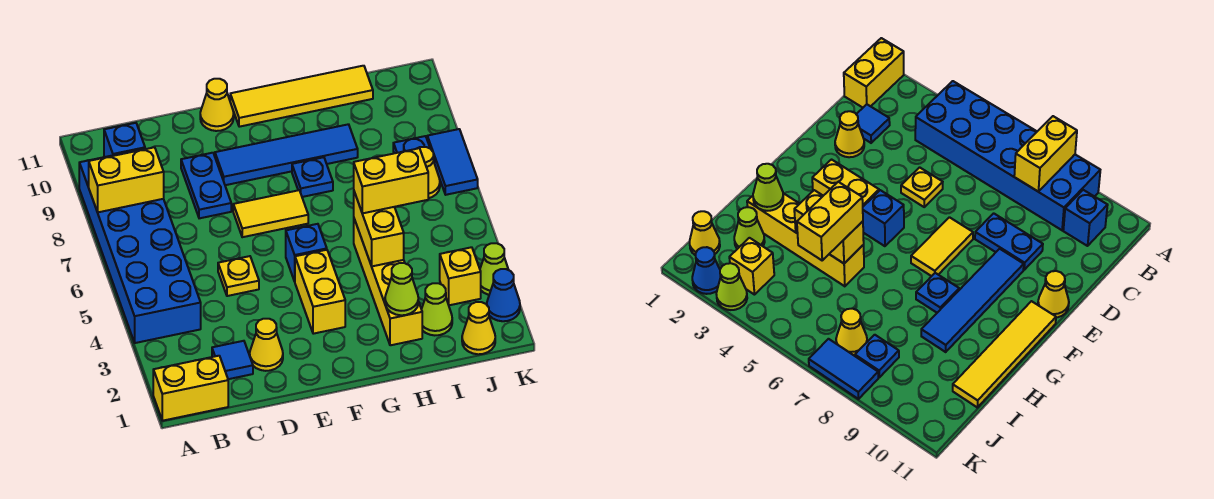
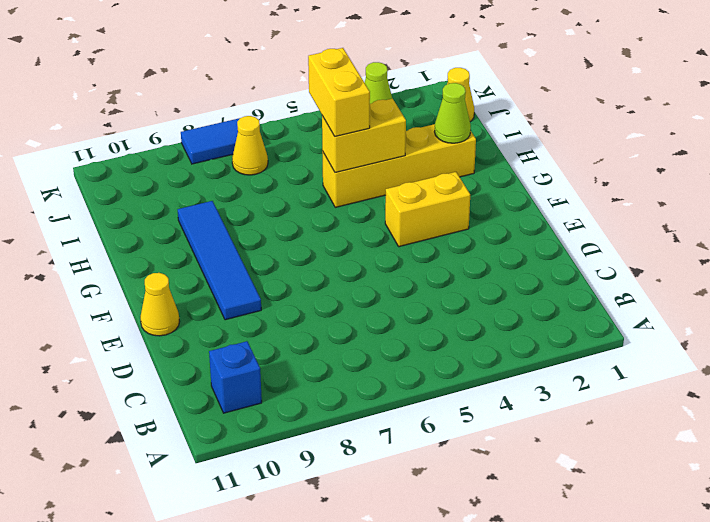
none -> yellow 1x2 brick [153,356,228,421]
none -> blue 2x6 brick [79,149,201,343]
none -> blue 1x1 tile [212,341,253,379]

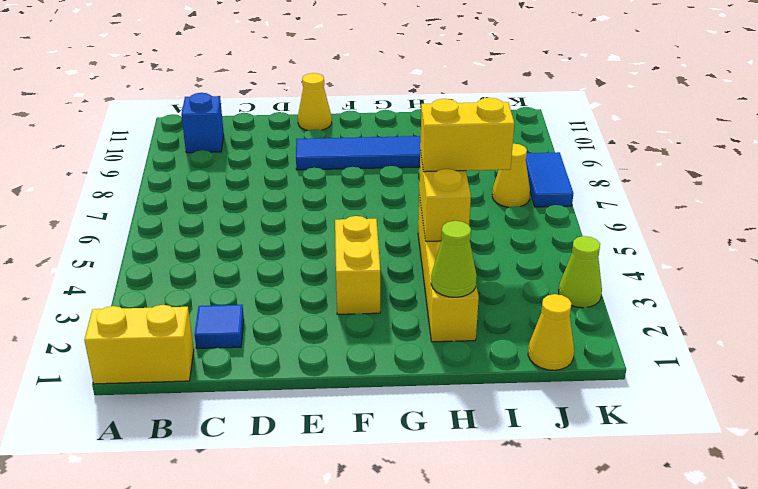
none -> blue 2x6 brick [79,149,201,343]
none -> yellow 1x1 cone [250,319,283,371]
none -> yellow 1x1 plate [218,256,259,296]

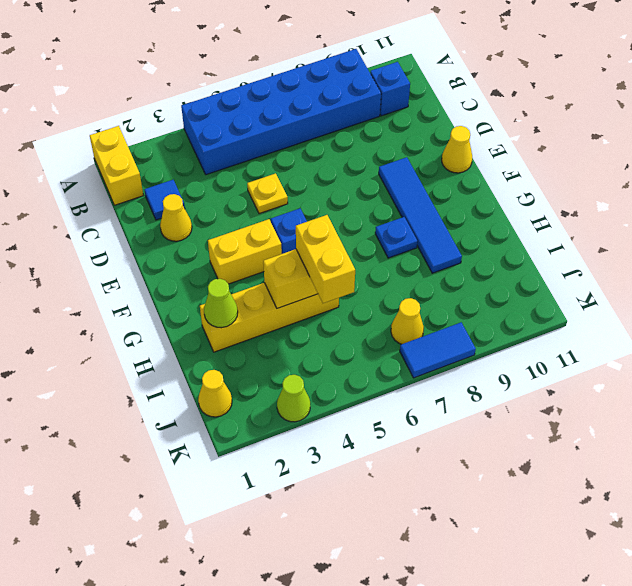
none -> blue 1x2 plate [181,153,231,218]
none -> yellow 1x2 tile [233,190,308,237]
none -> yellow 1x4 tile [230,66,373,127]

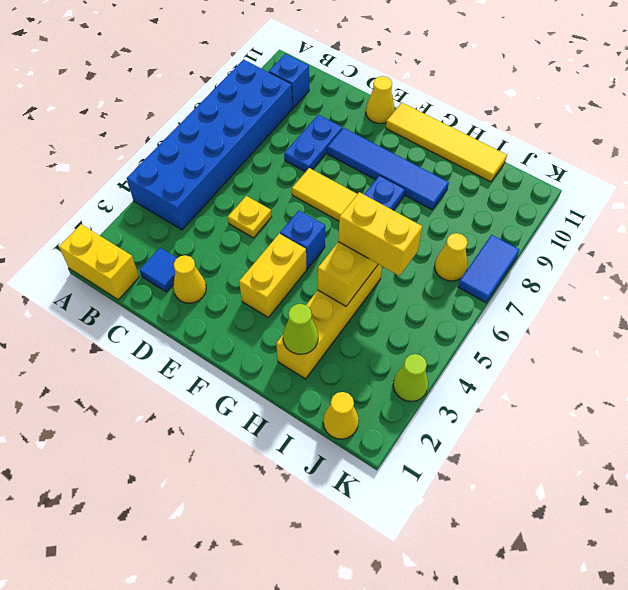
none -> lime 1x1 cone [421,283,452,335]
none -> yellow 1x1 brick [440,247,481,305]
none -> blue 1x1 plate [393,136,435,163]

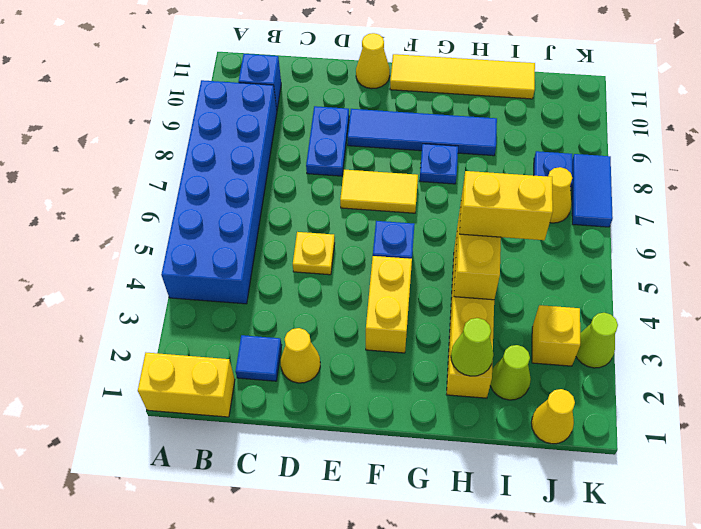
none -> blue 1x1 cone [487,269,520,321]
none -> yellow 1x2 brick [89,147,164,212]

